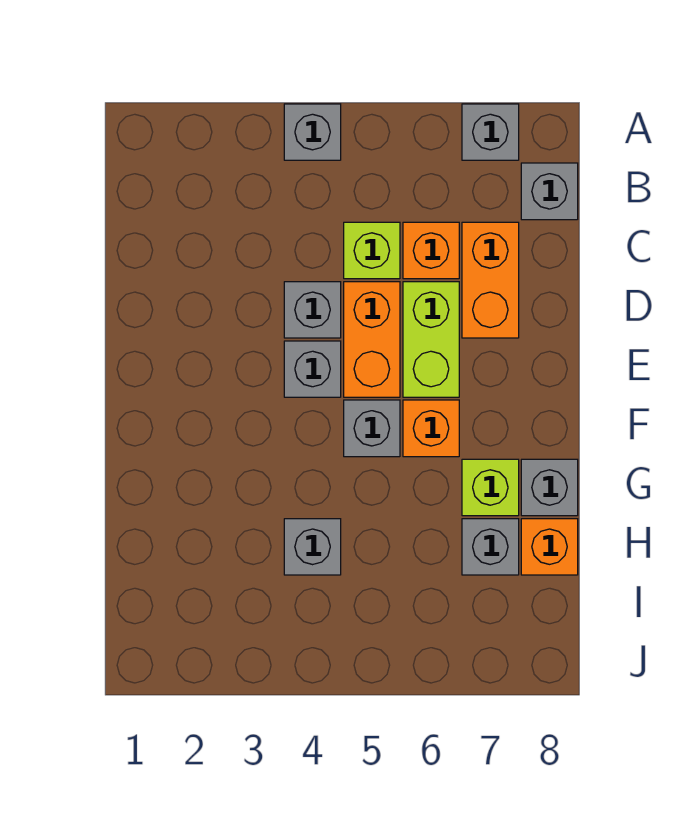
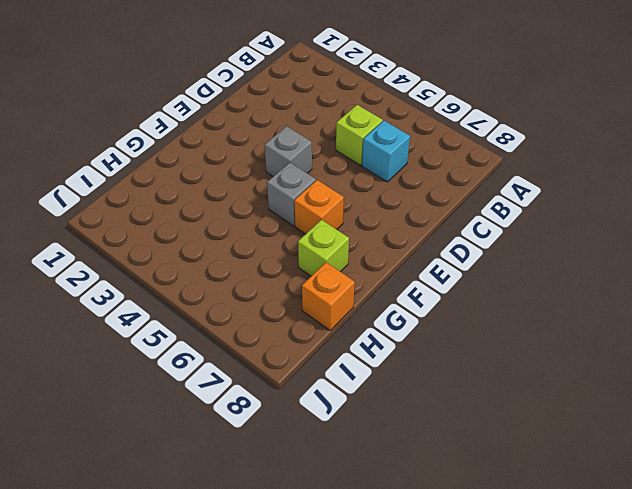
cyan 1x1 brick [362,121,410,182] -> orange 1x1 brick [403,222,459,279]
none -> grey 1x1 brick [284,104,341,160]
none -> grey 1x1 brick [462,104,519,160]
none -> grey 1x1 brick [521,163,578,220]

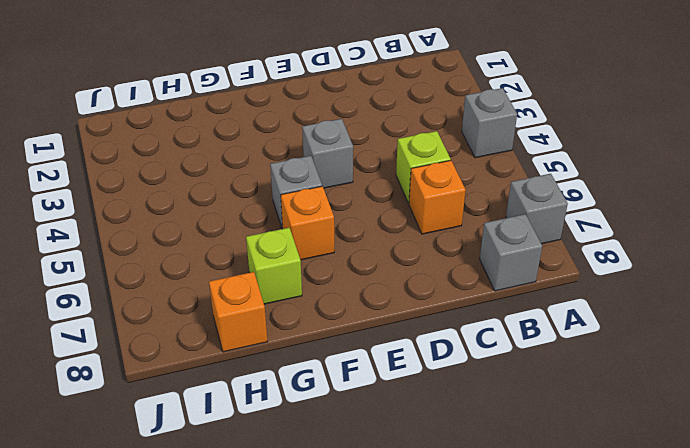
none -> orange 1x2 brick [462,222,519,338]
none -> grey 1x1 brick [284,282,341,338]
none -> orange 1x2 brick [344,282,400,397]

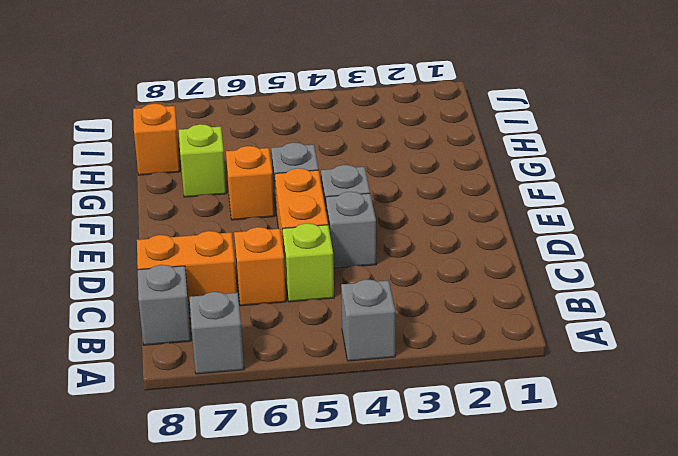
orange 1x2 brick [137,231,237,310] -> orange 1x2 brick turned to [462,222,519,338]
none -> lime 1x2 brick [403,282,459,397]
none -> grey 1x1 brick [521,459,578,516]
none -> grey 1x1 brick [284,519,341,575]

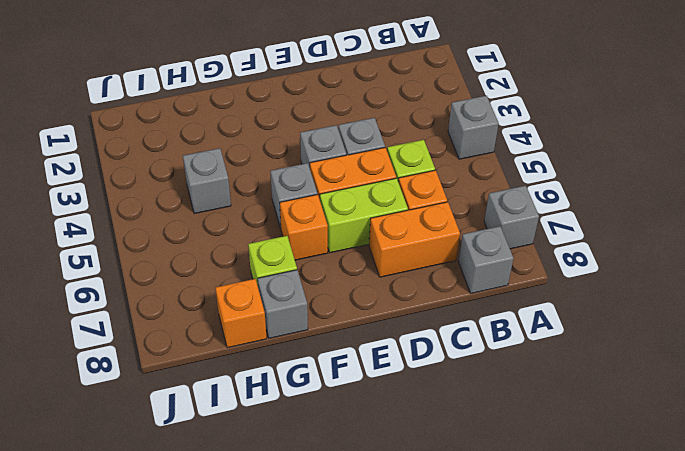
none -> grey 1x1 brick [462,519,519,575]

